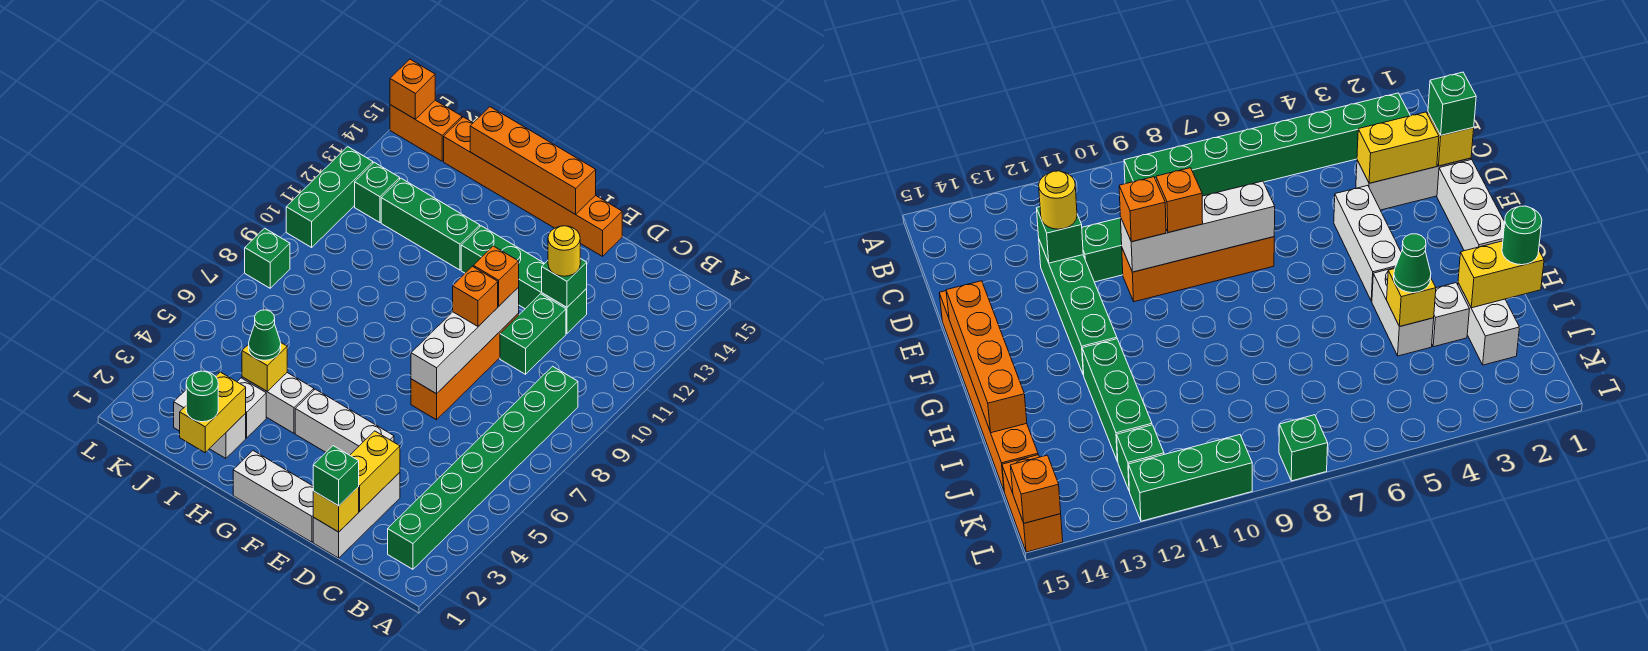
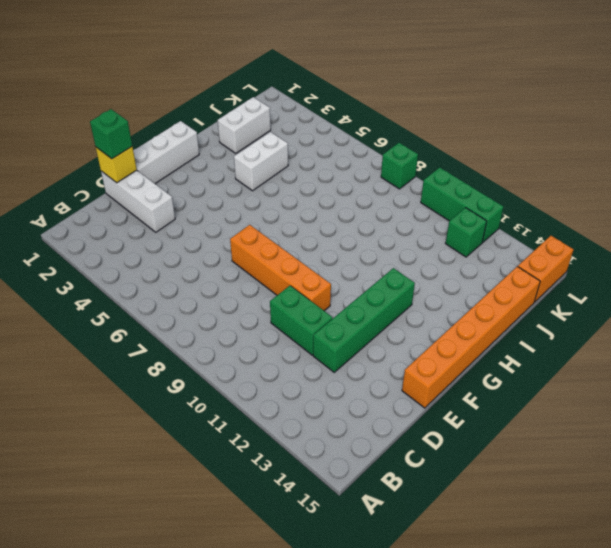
none -> green 1x8 brick [388,366,578,569]
none -> white 1x3 brick [295,389,394,455]
none -> green 1x3 brick [381,178,480,270]
none -> white 1x1 brick [237,378,266,438]

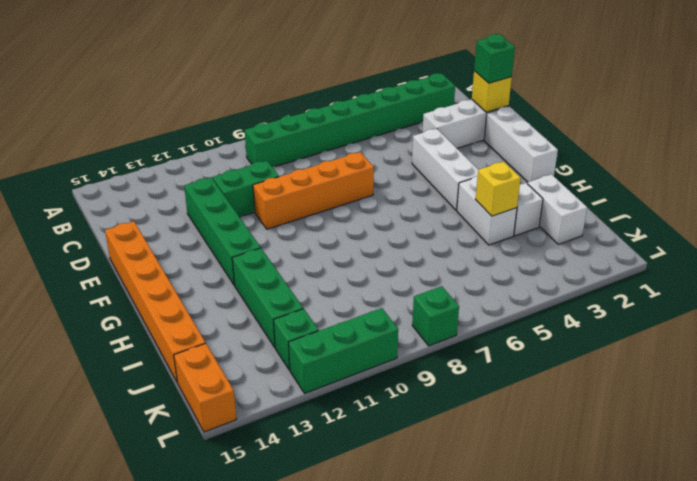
none -> yellow 1x2 brick [350,431,400,511]
none -> green 1x1 brick [542,258,587,307]
none -> white 1x4 brick [411,287,519,394]
none -> orange 1x4 brick [470,107,596,214]

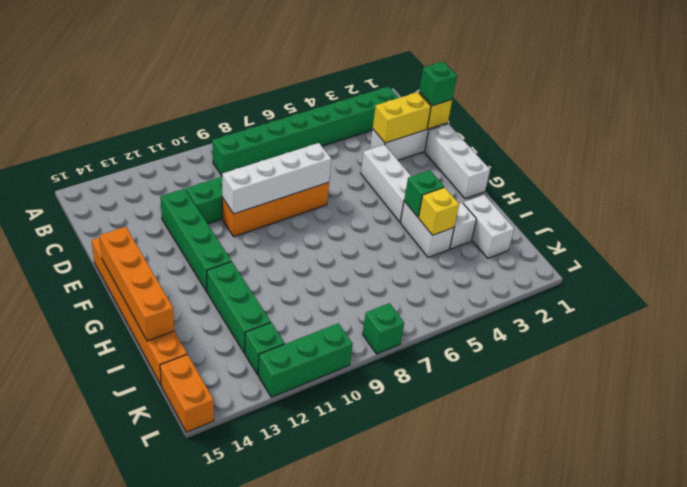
green 1x1 brick [404,170,444,217] -> green 1x1 brick moved to [542,258,587,307]
none -> yellow 1x2 brick [180,372,246,453]
none -> orange 1x1 brick [390,59,435,119]
none -> yellow 1x1 round brick [548,226,580,276]
none -> orange 1x1 brick [453,267,498,326]

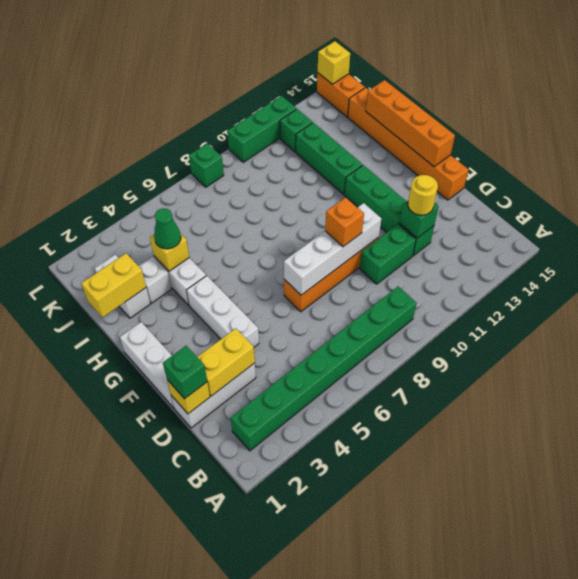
yellow 1x1 brick [318,41,350,84] -> orange 1x1 brick [390,59,435,119]
none -> orange 1x1 brick [473,246,519,306]
none -> green 1x1 round brick [186,371,218,422]

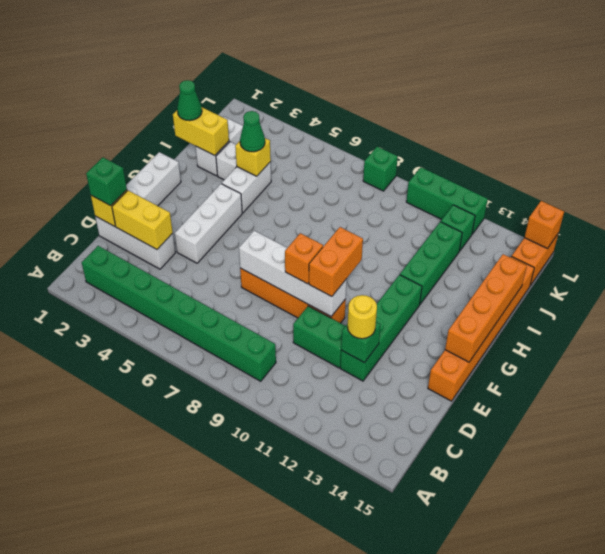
orange 1x2 brick [309,227,363,297] -> orange 1x1 brick [473,246,519,306]
green 1x1 cone [177,80,202,121] -> green 1x1 round brick [186,371,218,422]

